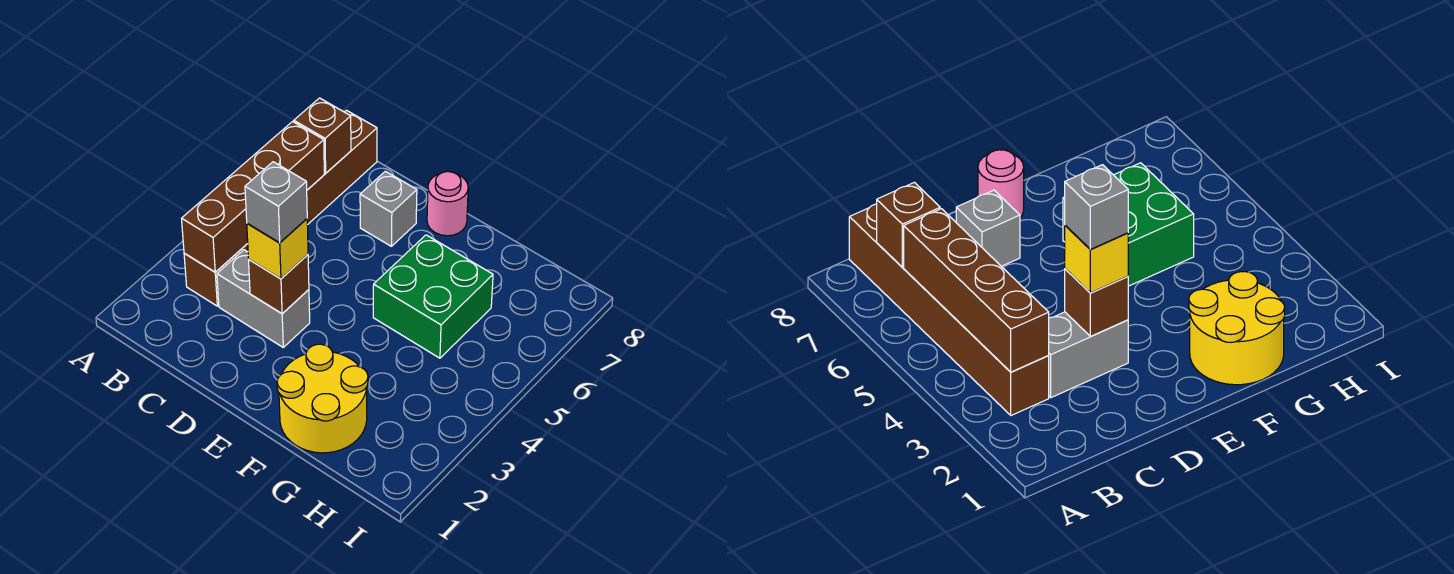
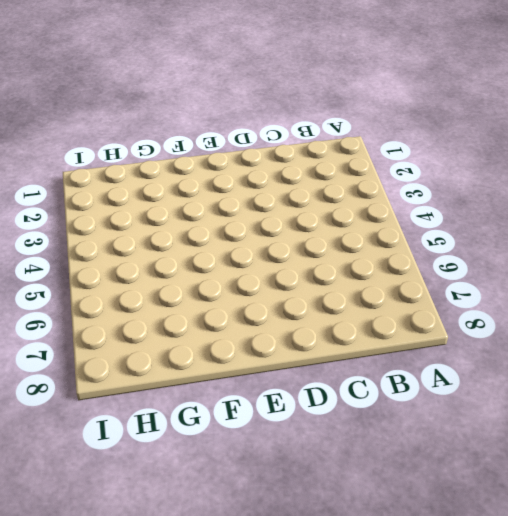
none -> brown 1x6 brick [184,110,377,306]
none -> grey 1x2 brick [217,250,310,347]

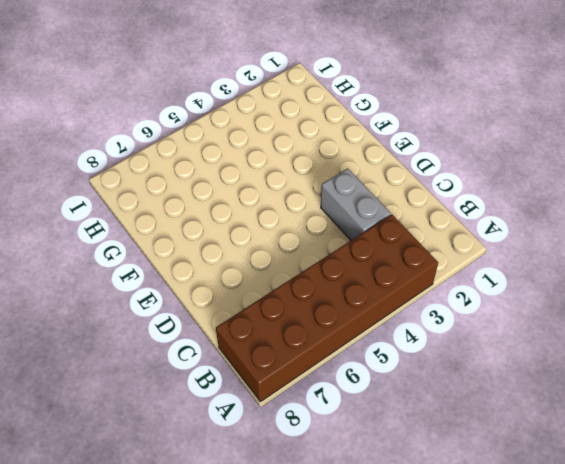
brown 2x6 brick [216,215,438,402] -> brown 1x6 brick [184,110,377,306]
none -> grey 1x1 brick [360,171,417,246]
none -> pink 1x1 round brick [427,172,468,236]

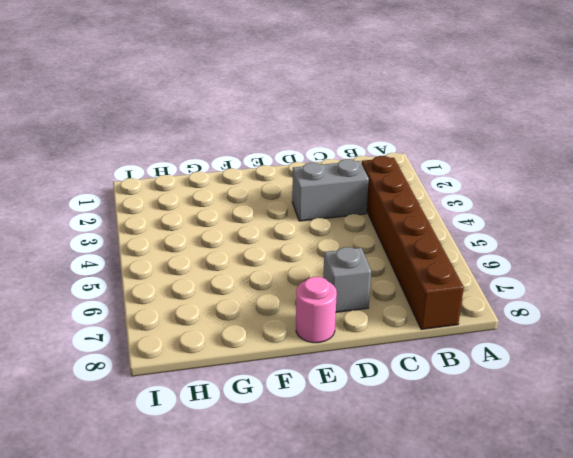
none -> yellow 2x2 round brick [277,344,368,453]
none -> green 2x2 brick [373,235,493,358]

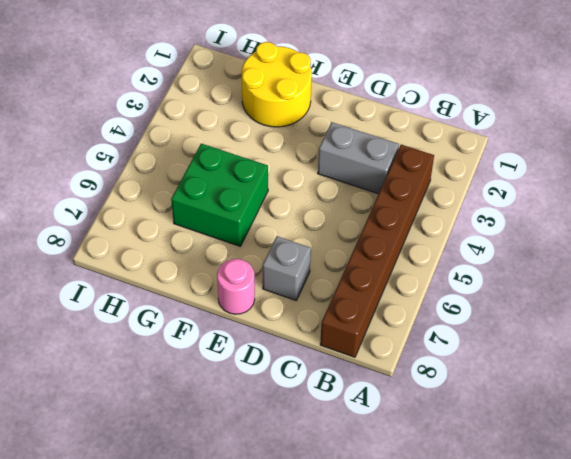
none -> brown 1x4 brick [182,122,324,272]
none -> brown 1x1 brick [294,98,351,173]

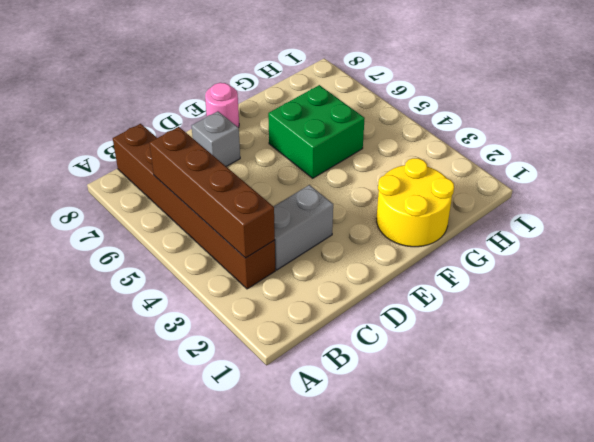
none -> brown 1x1 brick [294,98,351,173]
none -> brown 1x1 brick [249,255,309,314]

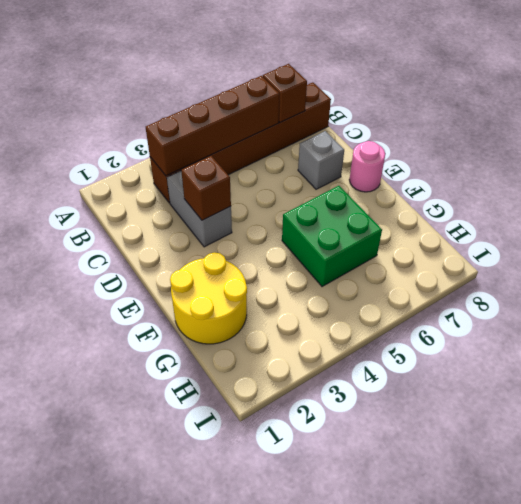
none -> yellow 1x1 brick [247,219,308,279]
none -> grey 1x1 brick [245,162,307,243]

